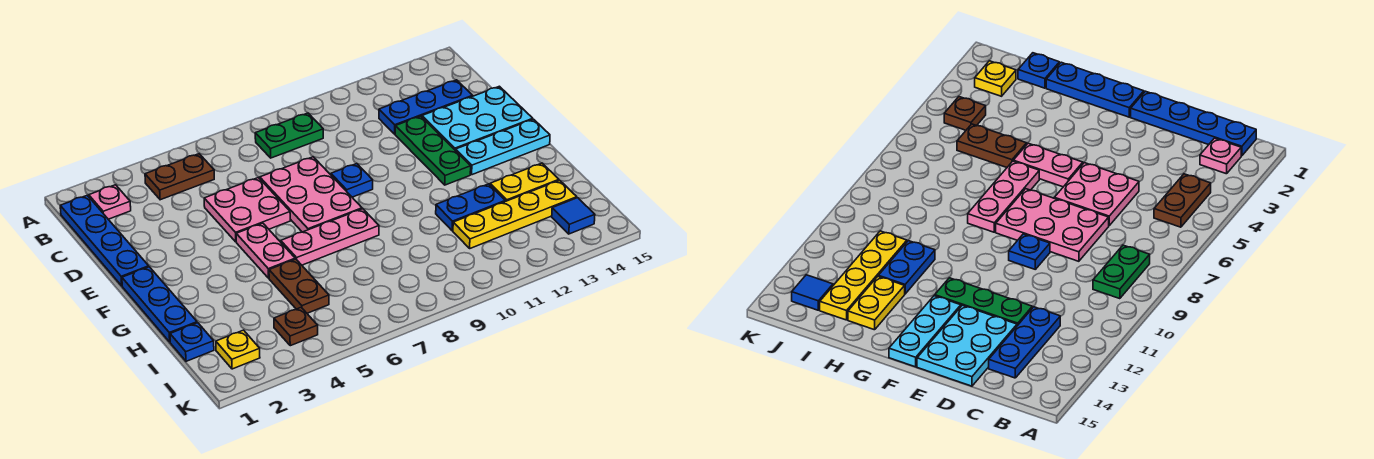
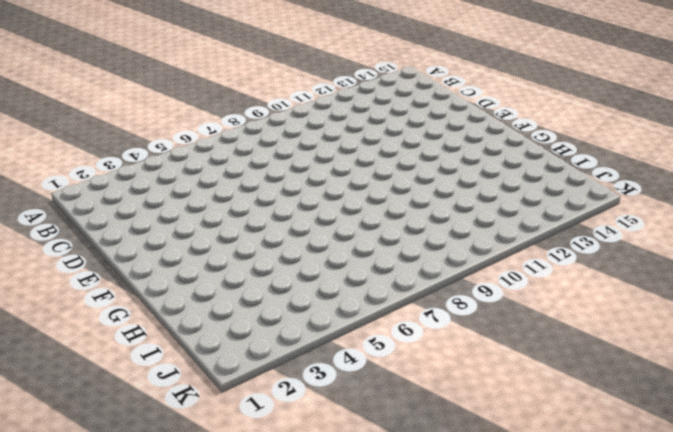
none -> blue 1x4 plate [60,195,149,286]
none -> pink 1x1 plate [89,185,131,219]
none -> brown 1x2 plate [145,154,214,200]

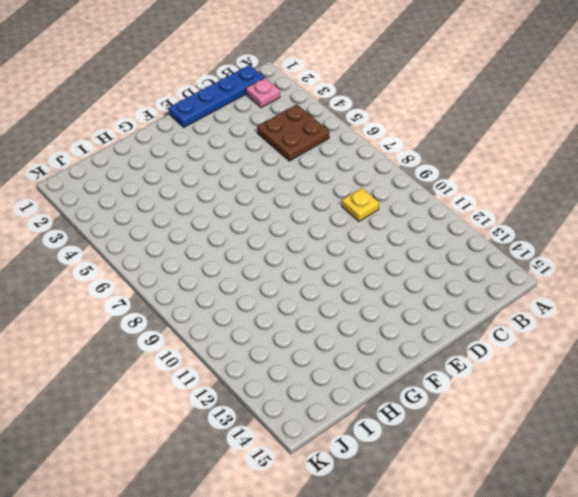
brown 2x2 plate [257,104,329,161] -> brown 1x2 plate [145,154,214,200]
yellow 1x1 plate [342,188,379,221] -> yellow 1x1 plate moved to [216,330,260,369]
none -> green 1x2 plate [255,113,323,158]
none -> blue 1x3 plate [379,80,472,134]
none -> pink 2x2 plate [204,178,290,242]

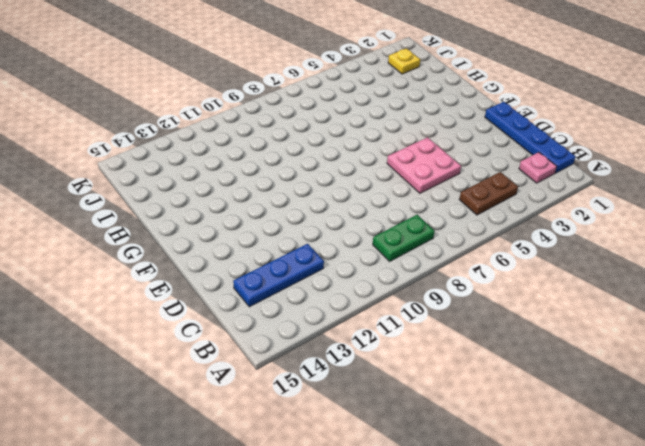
none -> pink 2x3 plate [260,157,362,232]
none -> green 1x3 plate [395,116,471,185]
none -> cyan 2x3 plate [422,86,533,151]

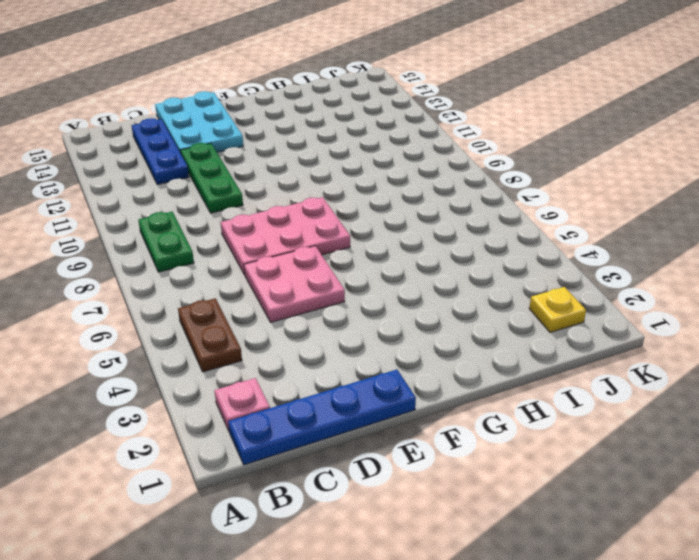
green 1x3 plate [180,143,243,213] -> green 1x3 plate turned to [395,116,471,185]
none -> blue 1x1 plate [331,164,373,197]
none -> blue 1x3 plate [122,267,197,342]
none -> pink 1x2 plate [236,223,295,278]

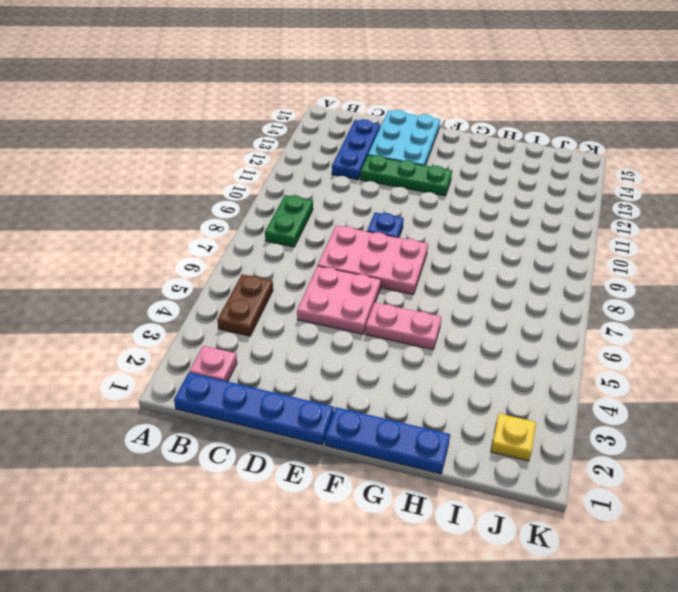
none -> cyan 1x3 plate [456,119,550,175]
none -> pink 1x3 plate [281,209,379,265]
none -> brown 1x2 plate [269,259,329,313]

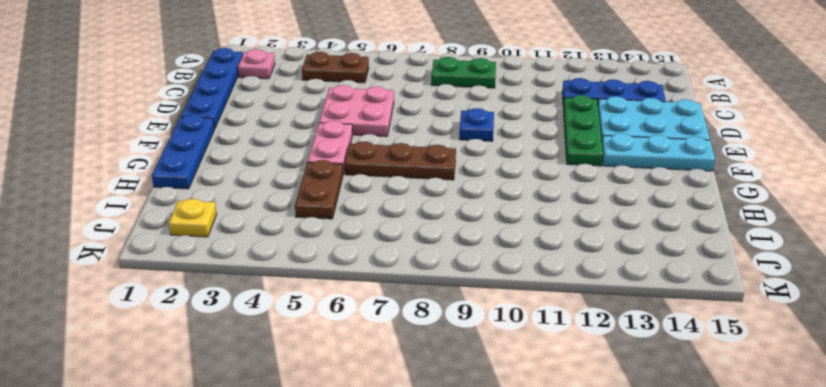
brown 1x3 plate [344,141,456,180] -> pink 1x3 plate [281,209,379,265]
none -> pink 2x3 plate [260,157,362,232]
none -> blue 1x2 plate [436,184,505,231]
none -> yellow 1x2 plate [490,163,559,201]

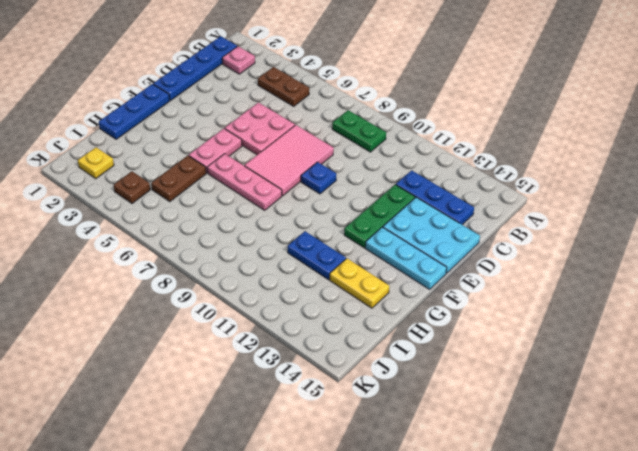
pink 2x3 tile [244,125,334,196] -> pink 2x3 plate [260,157,362,232]
none -> blue 1x1 plate [170,323,214,361]
none -> yellow 1x4 plate [453,180,577,248]
none -> blue 1x1 tile [552,198,595,234]

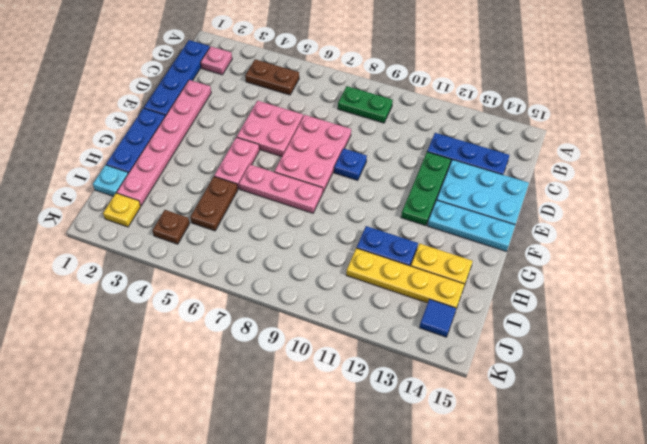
pink 1x6 plate [117,80,211,206] -> none
cyan 1x1 plate [93,165,128,197] -> blue 1x1 plate [170,323,214,361]

